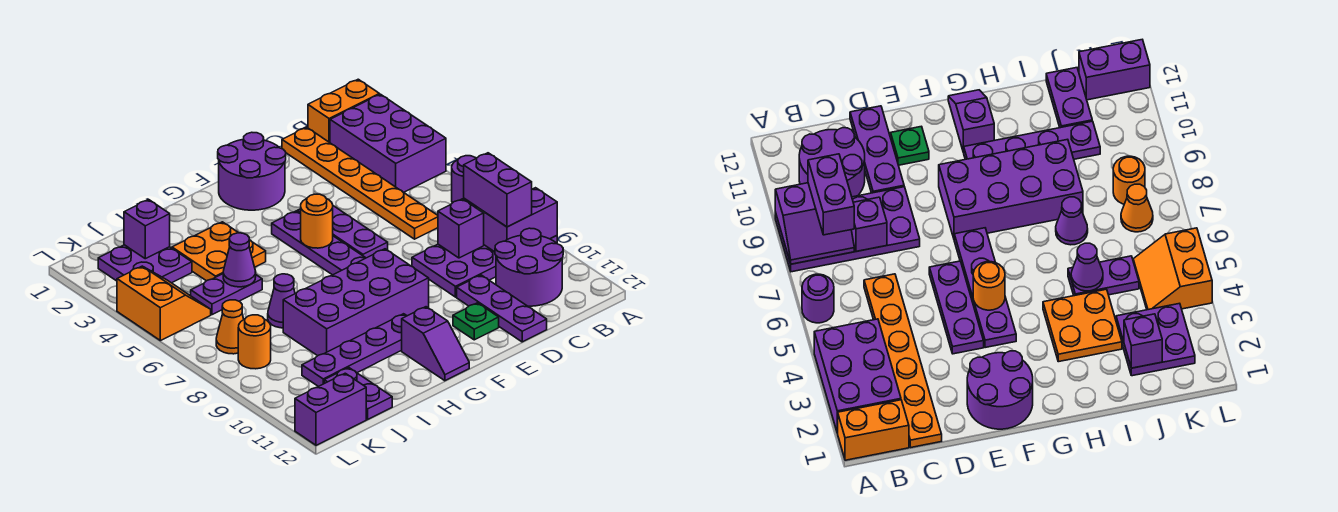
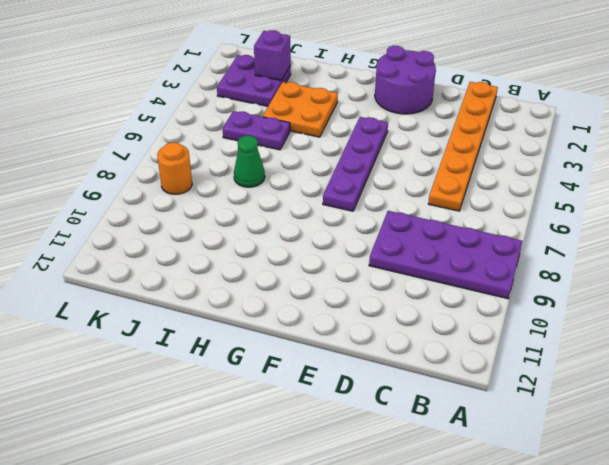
green 1x1 cone [234,136,265,187] -> purple 1x1 cone [268,274,295,328]
none -> orange 1x2 brick [308,79,379,143]
none -> purple 2x3 brick [330,94,446,192]
none -> purple 1x1 round brick [452,156,478,208]

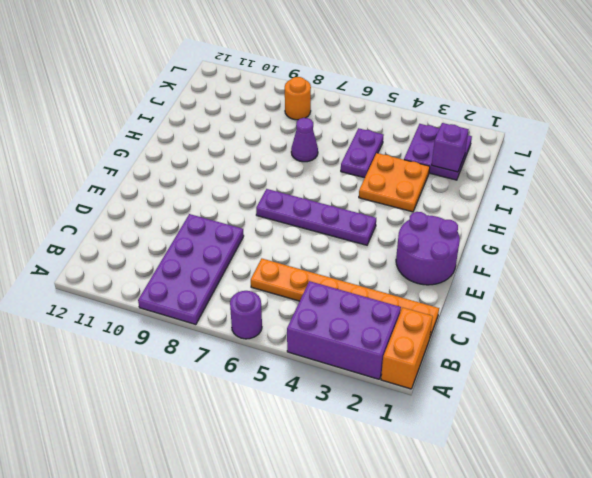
none -> purple 2x2 round brick [495,228,563,306]
none -> purple 1x3 plate [457,275,547,342]
none -> purple 1x3 plate [297,206,388,258]

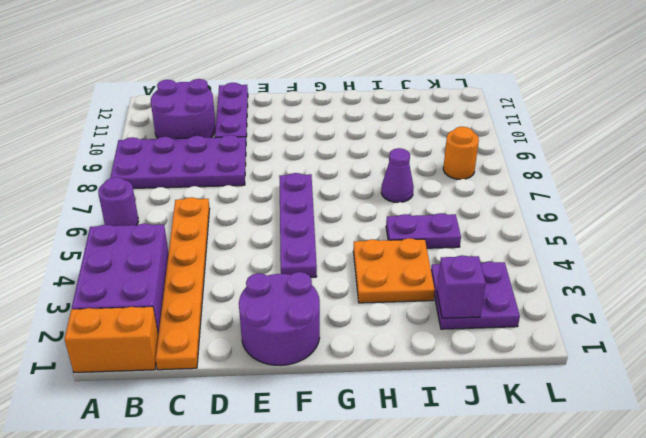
none -> purple 1x3 plate [297,206,388,258]
none -> green 1x1 plate [453,303,499,340]
none -> purple 2x4 brick [283,249,429,356]

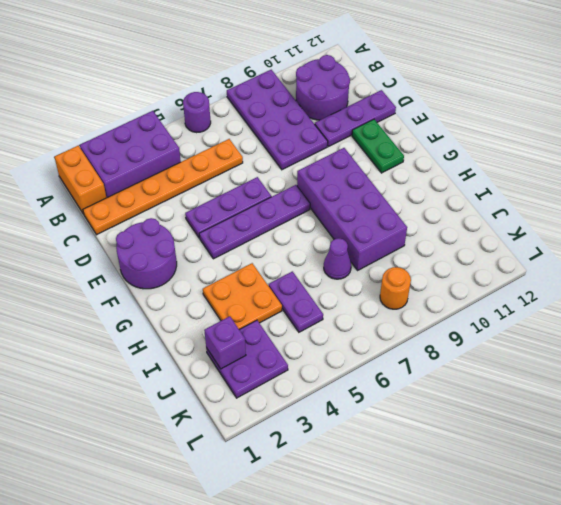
green 1x2 plate [352,119,404,173] -> green 1x1 plate [453,303,499,340]
none -> purple 1x4 plate [302,314,407,387]
none -> purple 1x2 slope [402,307,469,381]
none -> purple 1x2 plate [324,368,392,419]

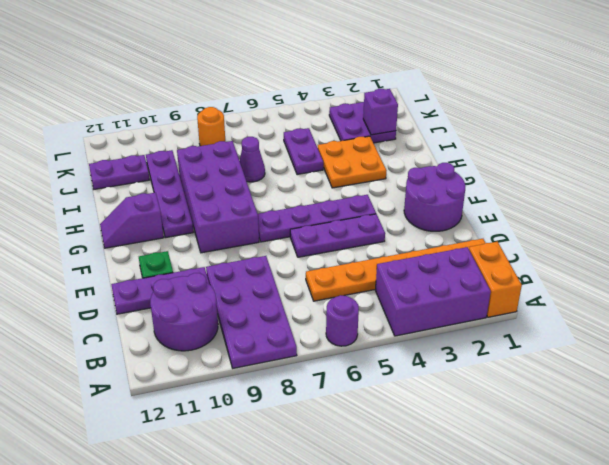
none -> orange 2x2 slope [117,266,211,341]
none -> orange 1x1 cone [216,300,244,354]
none -> purple 1x2 brick [295,373,366,445]

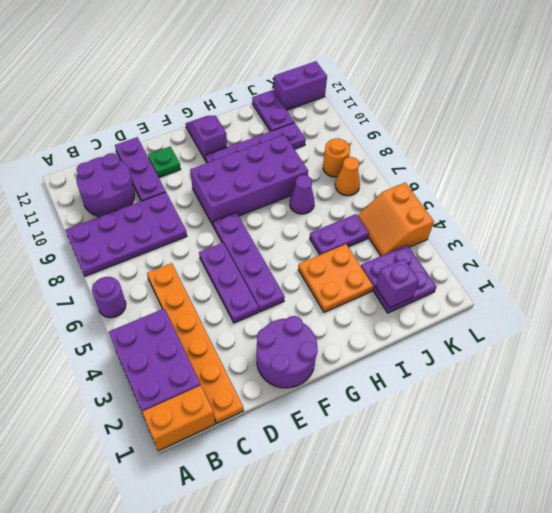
none -> purple 2x2 slope [484,188,557,252]
none -> purple 1x1 brick [438,199,484,258]
none -> orange 1x1 round brick [301,194,333,248]

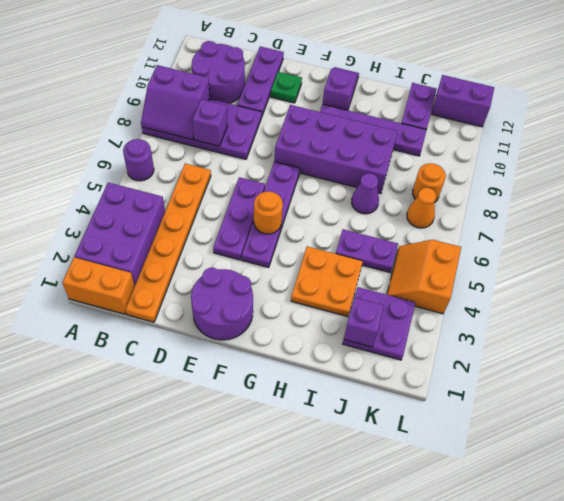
none -> purple 1x1 cone [223,233,256,287]
none -> purple 1x2 brick [464,153,532,227]

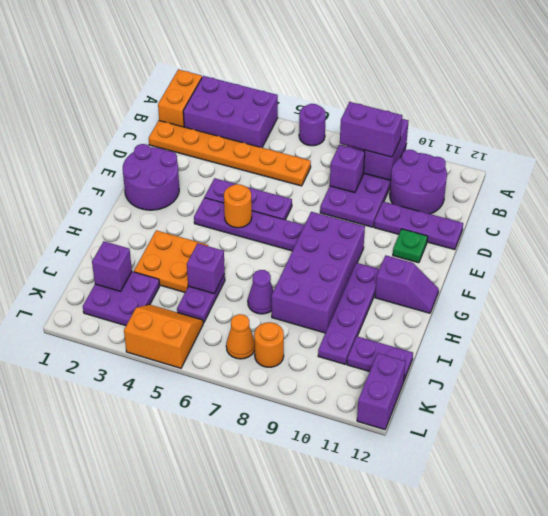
purple 1x1 brick [187,243,225,294] -> purple 1x1 cone [223,233,256,287]

